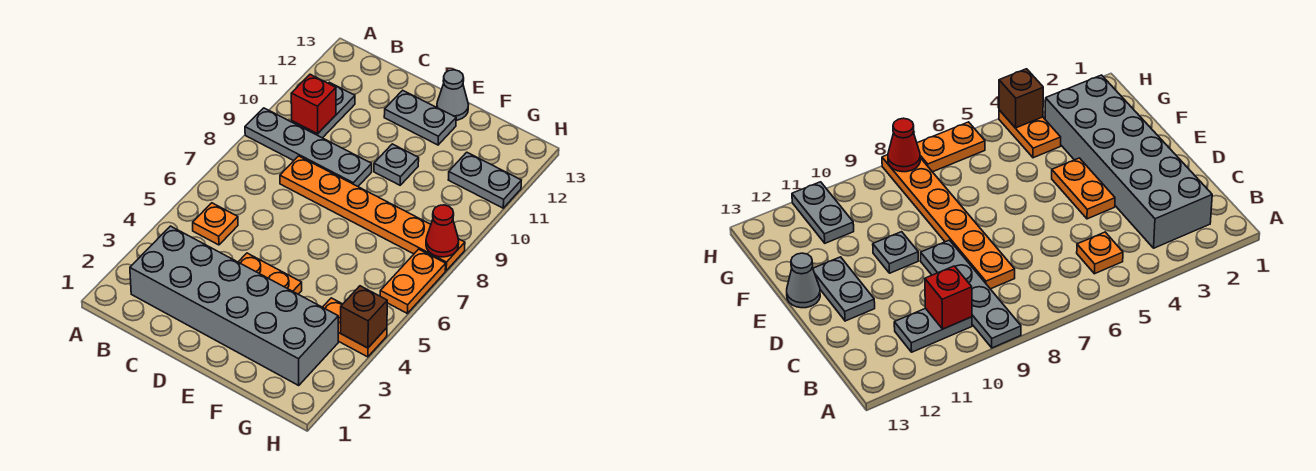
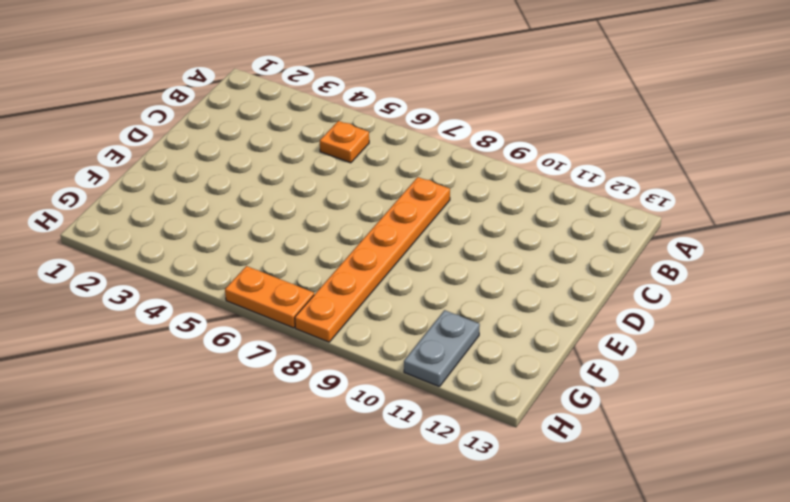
none -> grey 1x4 plate [245,108,372,186]
none -> grey 2x6 brick [130,226,338,385]
none -> grey 1x2 plate [292,82,355,138]

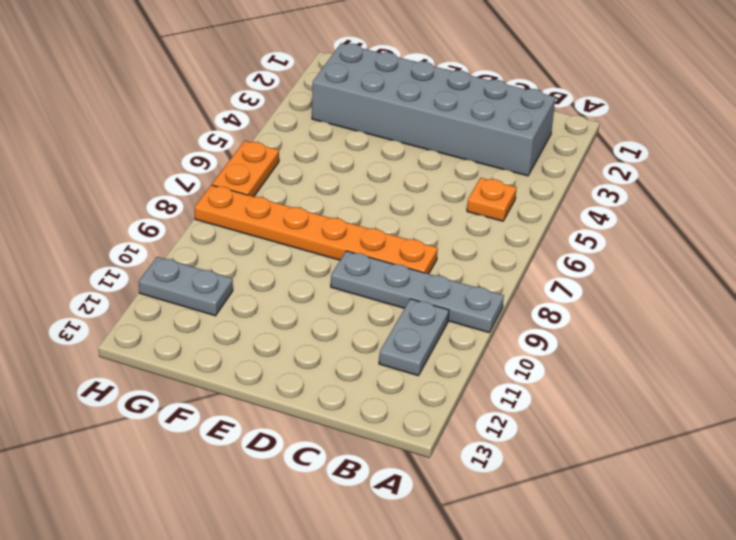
none -> orange 1x2 plate [239,253,302,294]
none -> grey 1x2 plate [384,90,456,145]
none -> grey 1x1 plate [374,144,419,185]

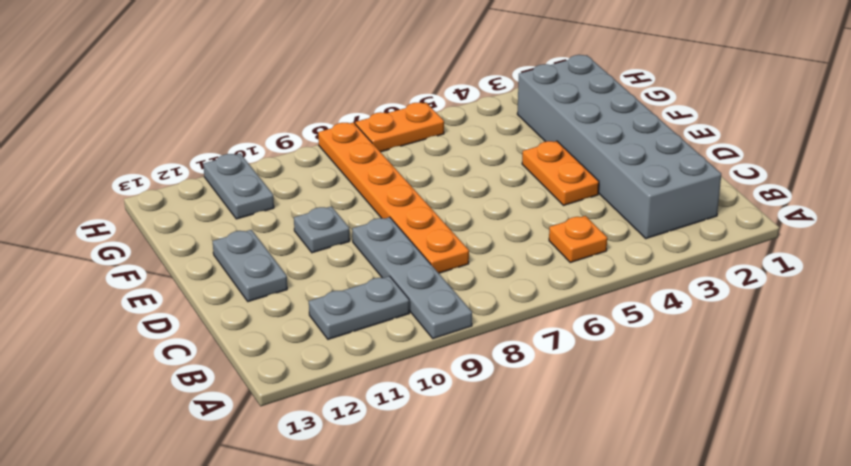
none -> grey 1x1 cone [437,70,469,120]
none -> orange 1x2 plate [323,298,387,357]
none -> red 1x1 brick [291,74,336,134]

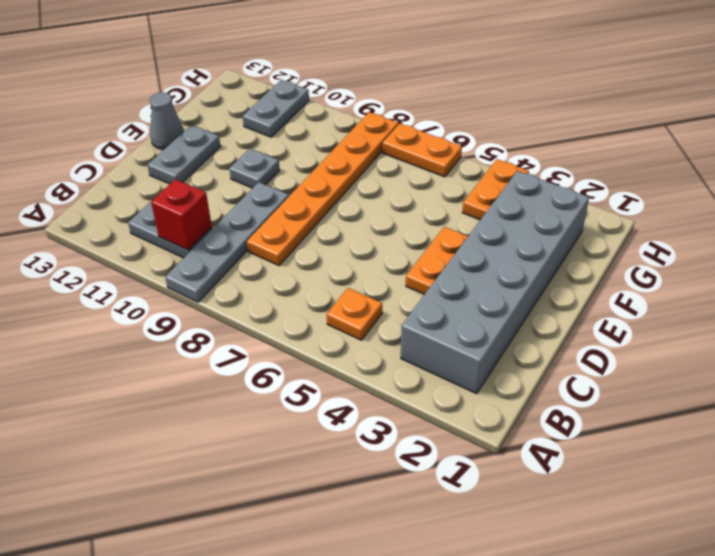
none -> brown 1x1 brick [341,286,387,348]
none -> red 1x1 cone [426,205,459,257]

